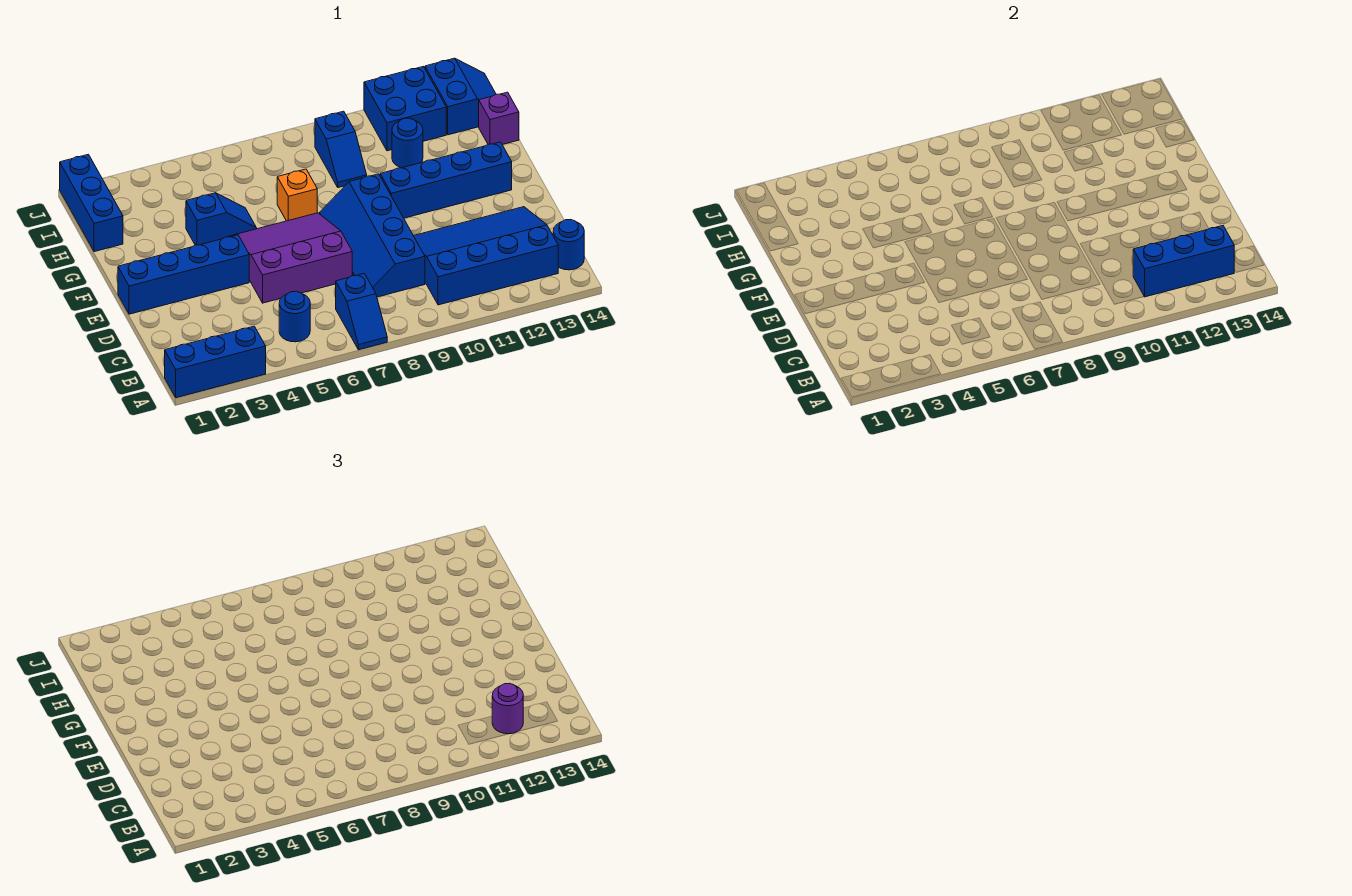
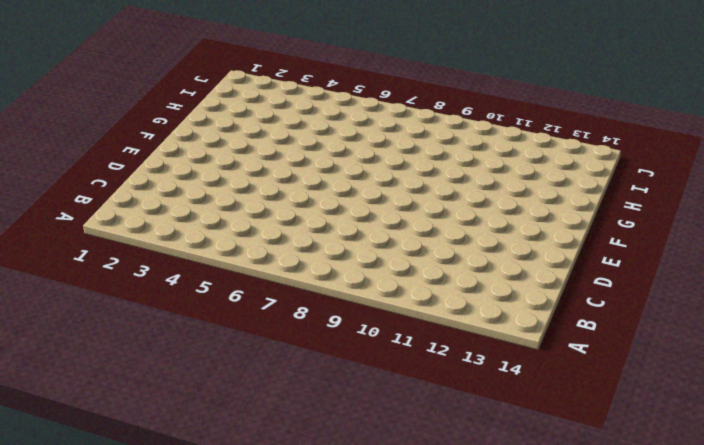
none -> blue 1x3 brick [165,326,266,398]
none -> blue 1x2 slope [336,273,387,350]
none -> blue 1x1 round brick [279,291,310,342]

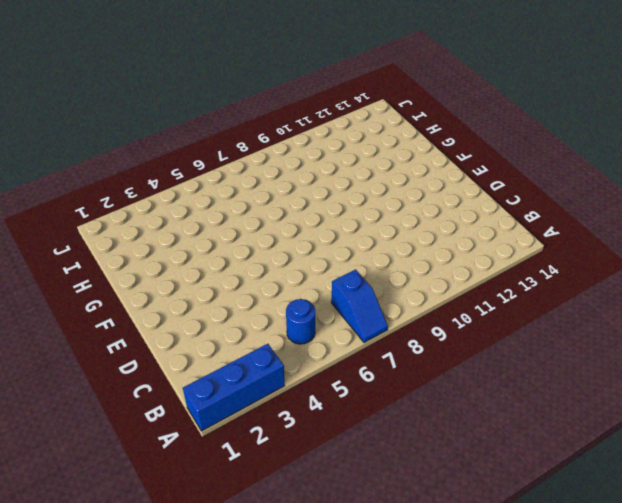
none -> blue 3x4 slope [414,207,558,305]
none -> blue 1x1 round brick [553,220,584,270]
none -> blue 2x4 slope [319,174,425,297]

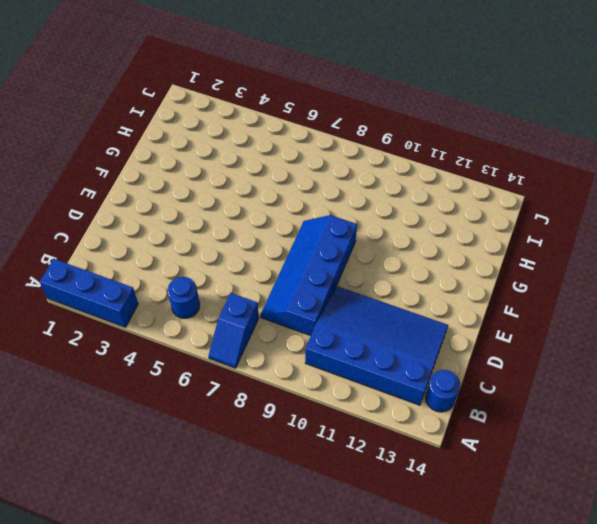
none -> purple 3x3 slope [228,213,352,303]
none -> blue 1x4 brick [118,235,249,314]
none -> blue 1x4 brick [380,142,512,218]

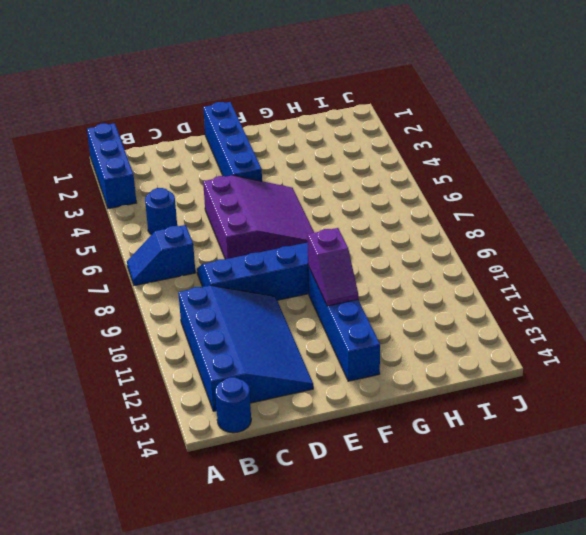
purple 1x2 slope [307,228,358,306] -> none
none -> blue 1x2 slope [186,193,257,245]
none -> orange 1x1 brick [277,169,317,221]
none -> blue 1x3 brick [60,154,123,252]

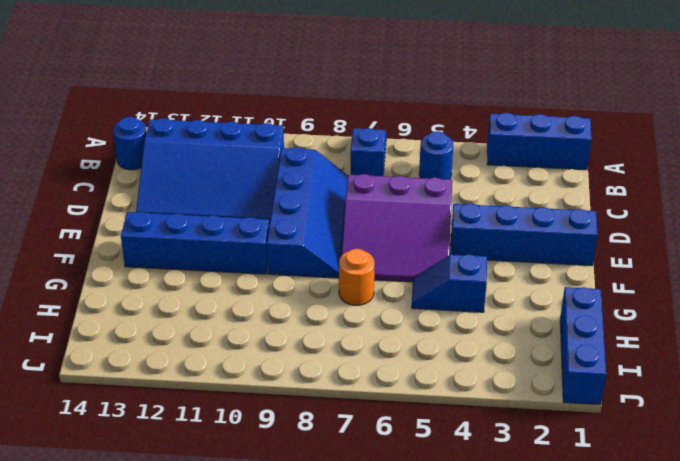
orange 1x1 round brick [339,249,375,305] -> orange 1x1 brick [277,169,317,221]
none -> blue 1x2 slope [315,111,367,188]
none -> blue 1x1 round brick [392,118,423,168]
none -> purple 1x1 brick [479,92,519,145]

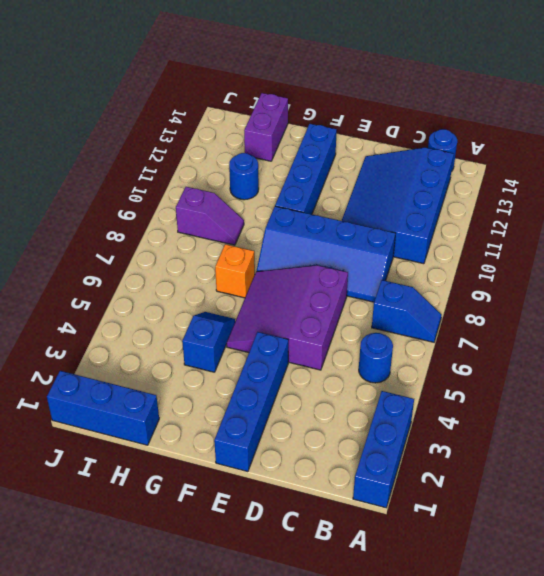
purple 1x2 slope [176,187,244,245] -> blue 1x2 slope [315,111,367,188]
purple 1x2 brick [244,93,288,161] -> purple 1x1 brick [479,92,519,145]
none -> blue 2x2 brick [364,67,446,151]
none -> blue 2x2 slope [425,58,496,135]
none -> blue 1x3 brick [1133,226,1234,297]

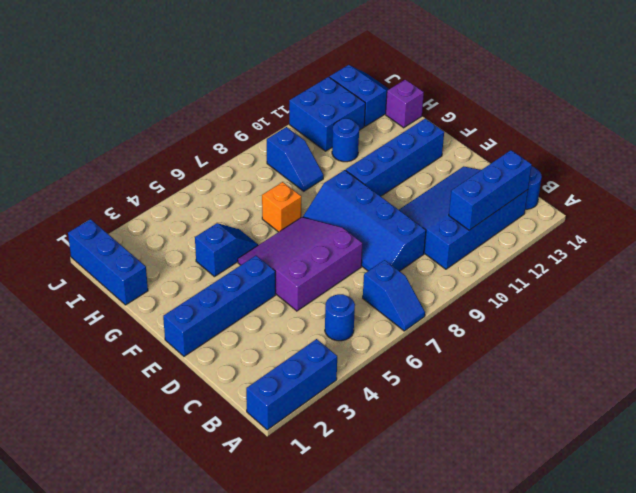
none -> purple 1x1 round brick [492,683,523,734]

